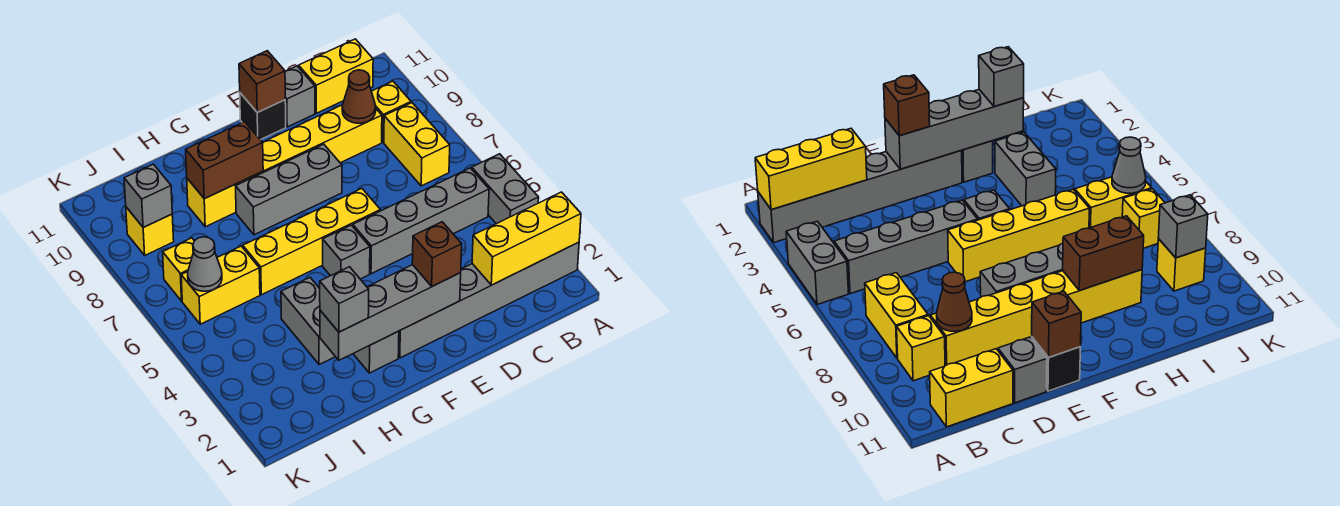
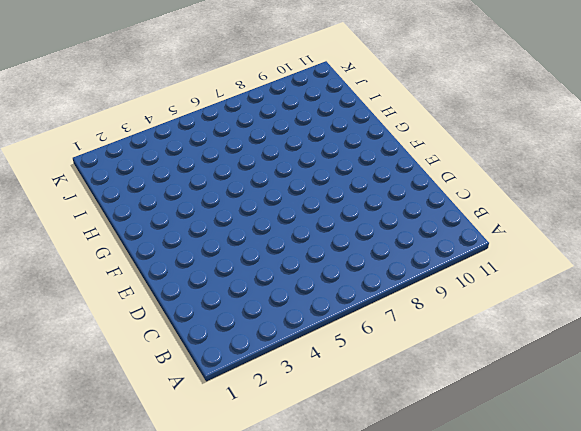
none -> grey 1x6 brick [398,242,579,358]
none -> grey 1x2 brick [472,154,539,224]
none -> grey 1x4 brick [353,168,489,274]

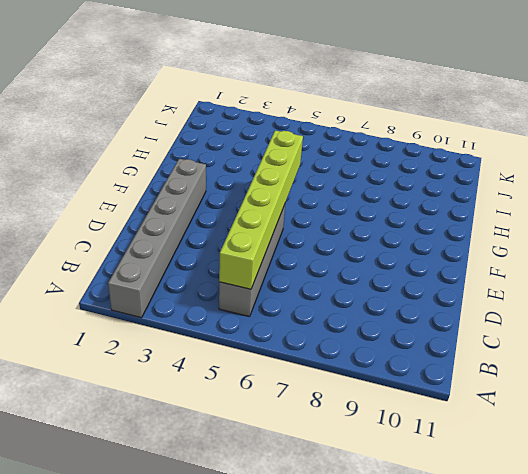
lime 1x6 brick [219,130,303,289] -> none
none -> grey 1x2 brick [472,154,539,224]
none -> yellow 1x2 brick [384,103,450,186]
none -> yellow 1x1 brick [371,81,411,142]

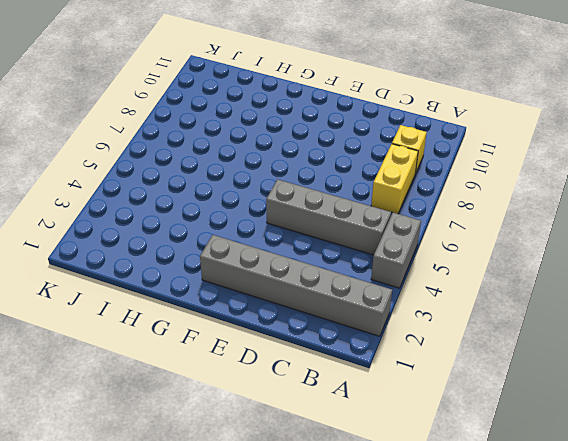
none -> yellow 1x2 brick [299,39,373,113]
none -> yellow 1x6 brick [187,105,382,227]
none -> grey 1x1 brick [285,66,315,127]

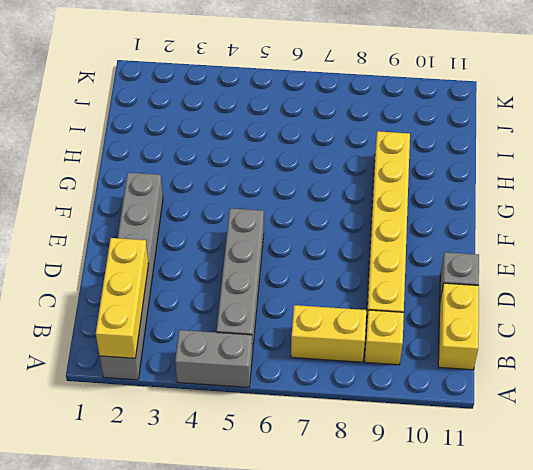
none -> yellow 1x4 brick [243,189,380,295]
none -> grey 1x3 brick [236,144,342,235]
none -> black 1x1 brick [240,93,286,140]

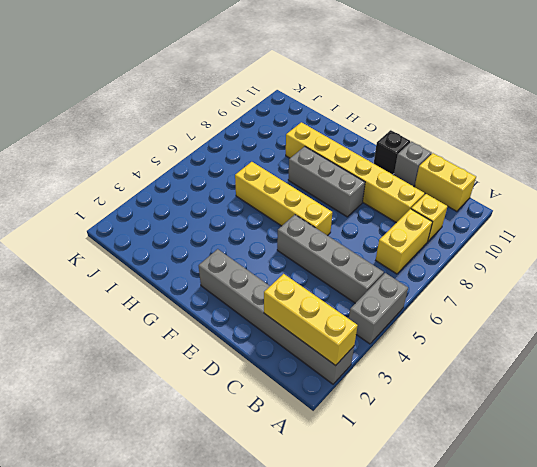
none -> grey 1x1 brick [323,225,370,279]
none -> grey 1x1 brick [353,331,399,373]
none -> grey 1x2 brick [281,278,335,365]

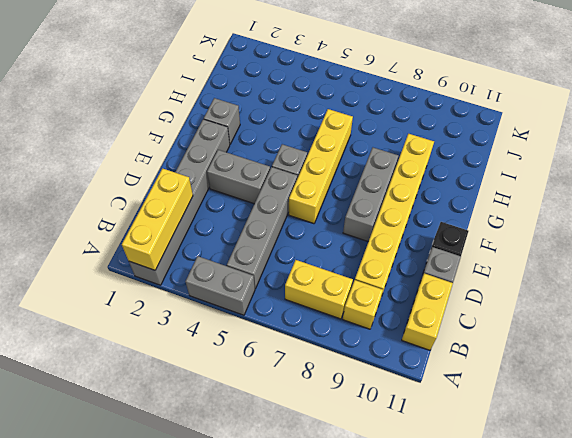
grey 1x2 brick [207,150,270,204] -> grey 1x2 brick moved to [281,278,335,365]
none -> yellow 1x2 brick [181,246,260,324]
none -> yellow 1x1 brick [163,238,194,301]
none -> yellow 1x1 brick [126,207,174,255]

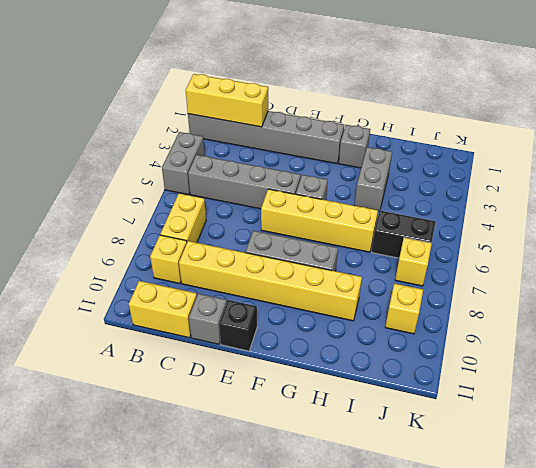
black 1x2 brick [372,211,436,258] -> yellow 1x2 brick [181,246,260,324]
none -> brown 1x1 cone [342,70,376,123]
none -> grey 1x4 brick [320,265,461,360]
none -> brown 1x1 brick [239,51,285,112]

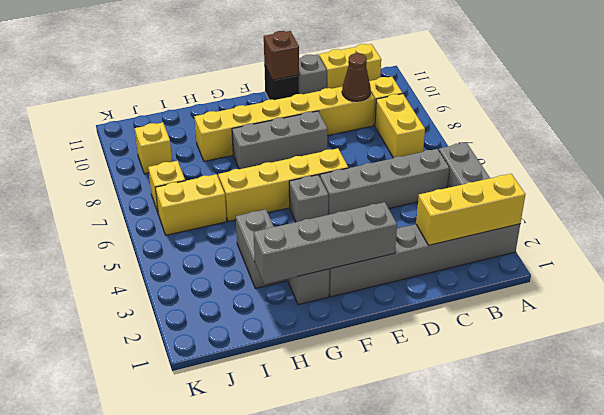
none -> brown 1x2 brick [186,122,263,199]
none -> grey 1x1 cone [188,237,222,291]
none -> grey 1x1 brick [124,164,172,227]

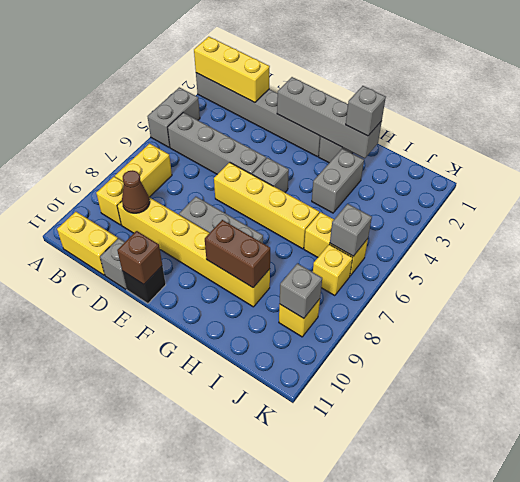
grey 1x1 brick [330,204,372,256] -> grey 1x1 cone [188,237,222,291]
none -> brown 1x1 brick [412,222,462,286]

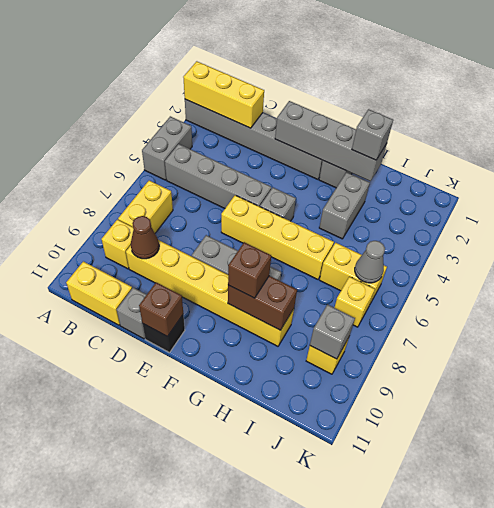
brown 1x1 brick [228,242,271,298] -> brown 1x1 brick moved to [412,222,462,286]

